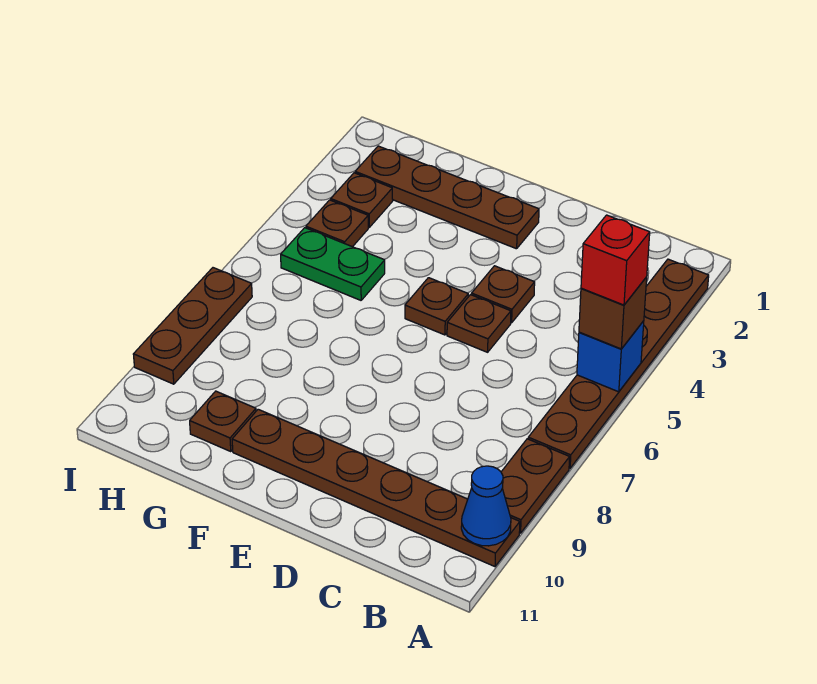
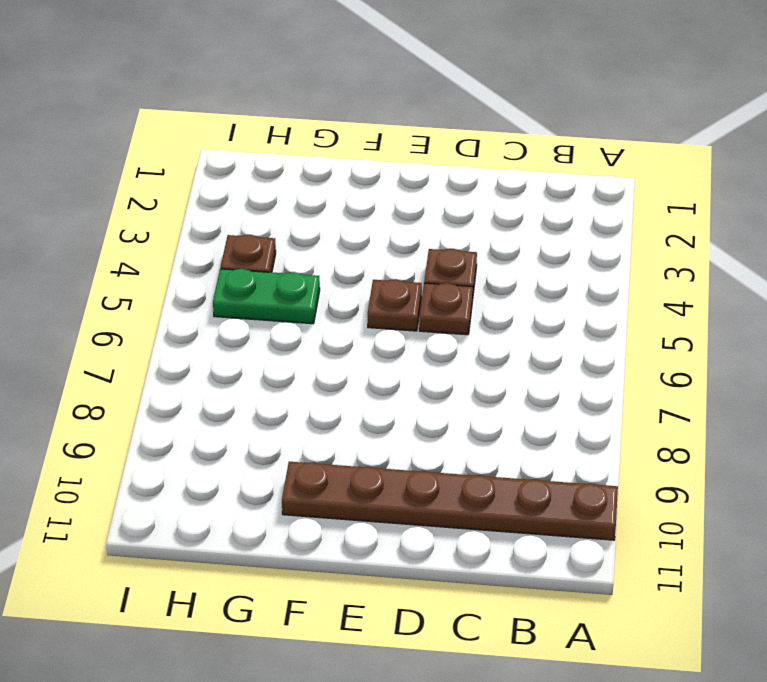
none -> brown 1x6 plate [528,259,709,468]
none -> brown 1x2 plate [501,439,570,533]
none -> brown 1x4 plate [355,146,539,249]

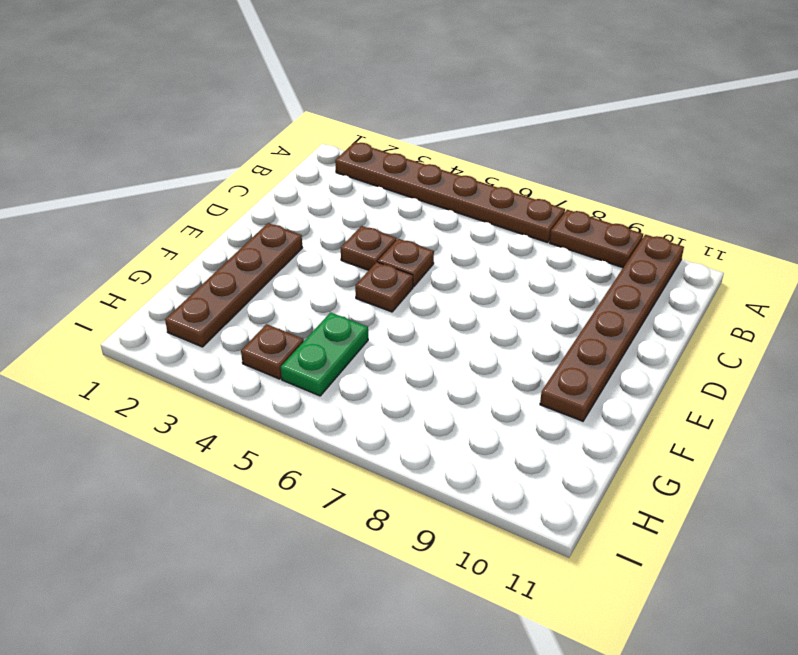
none -> brown 1x1 plate [190,391,256,451]
none -> brown 1x1 plate [331,173,393,227]
none -> brown 1x3 plate [133,268,252,384]

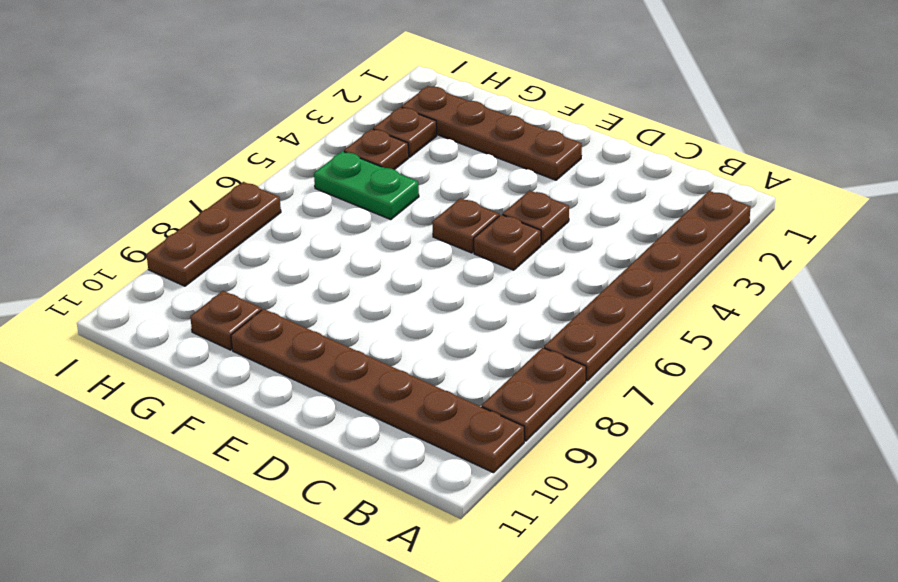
none -> blue 1x1 brick [577,321,644,392]
none -> blue 1x1 cone [461,466,511,546]
none -> brown 1x1 brick [579,277,647,349]

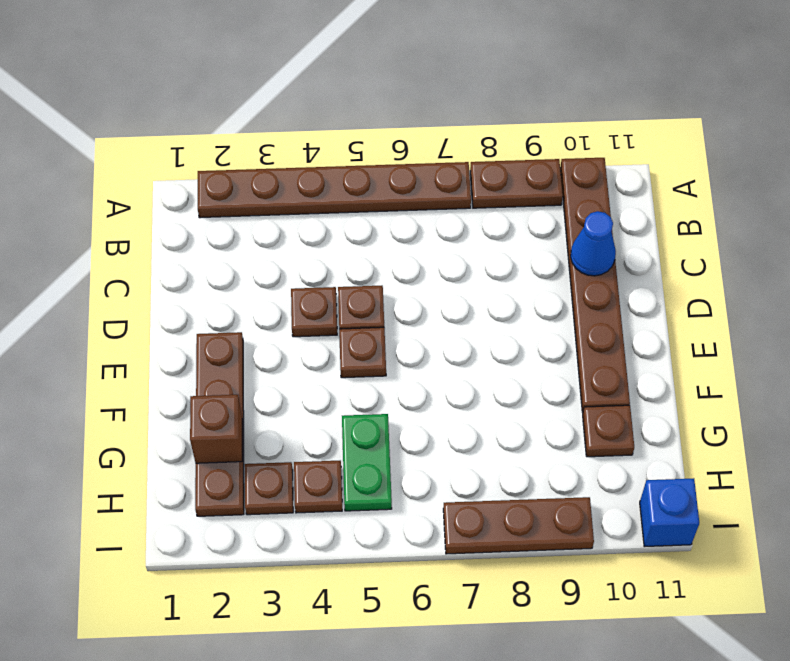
blue 1x1 cone [571,211,616,276] -> blue 1x1 cone moved to [461,466,511,546]
brown 1x1 brick [190,395,242,463] -> brown 1x1 brick moved to [579,277,647,349]
blue 1x1 brick [640,478,699,547] -> blue 1x1 brick moved to [577,321,644,392]
none -> red 1x1 brick [581,215,650,305]

